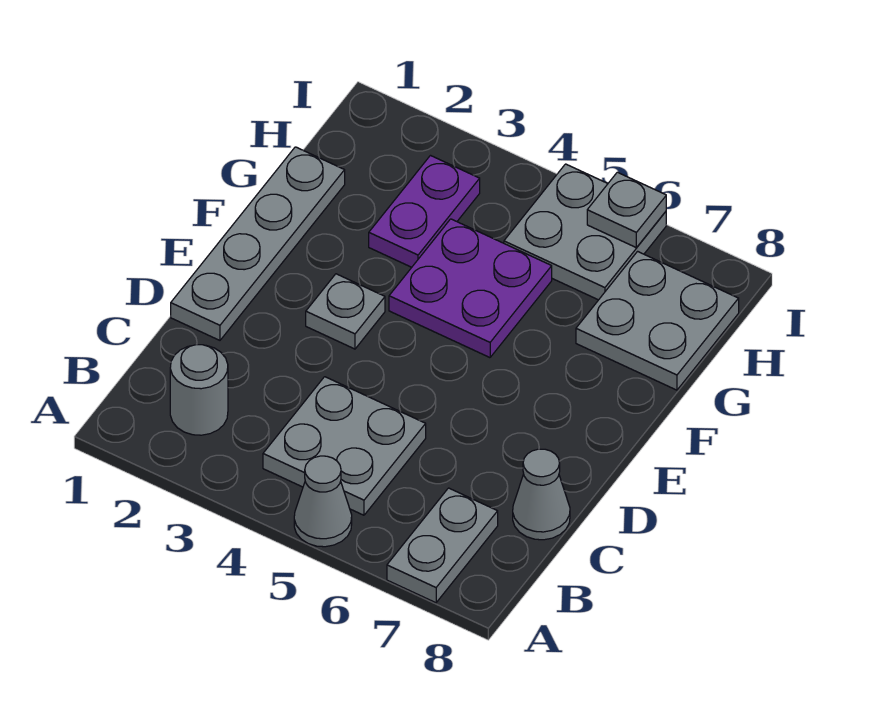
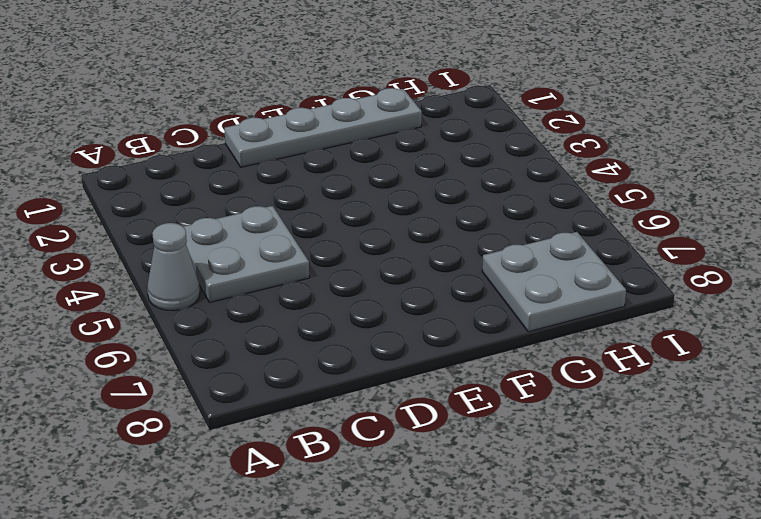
none -> grey 1x2 plate [387,488,498,603]
none -> grey 1x1 round brick [170,345,228,435]
none -> grey 1x1 cone [513,449,570,540]

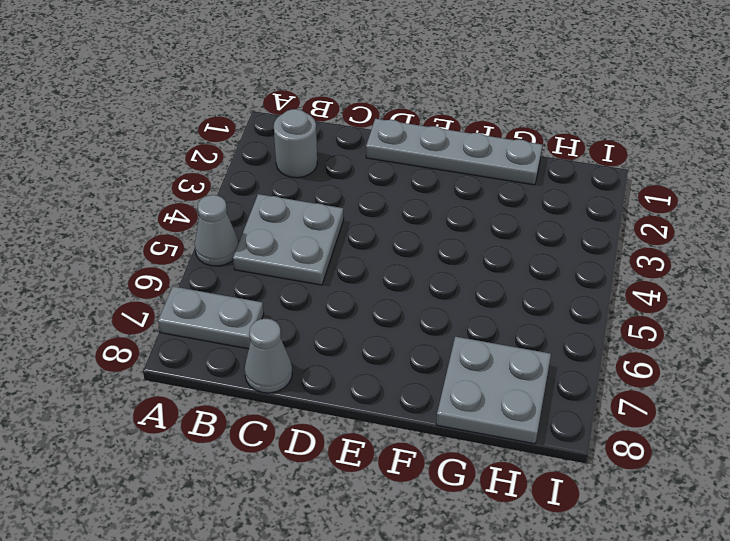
none -> grey 1x1 plate [306,274,385,349]
none -> purple 2x2 plate [389,219,552,358]
none -> purple 1x2 plate [369,156,480,267]

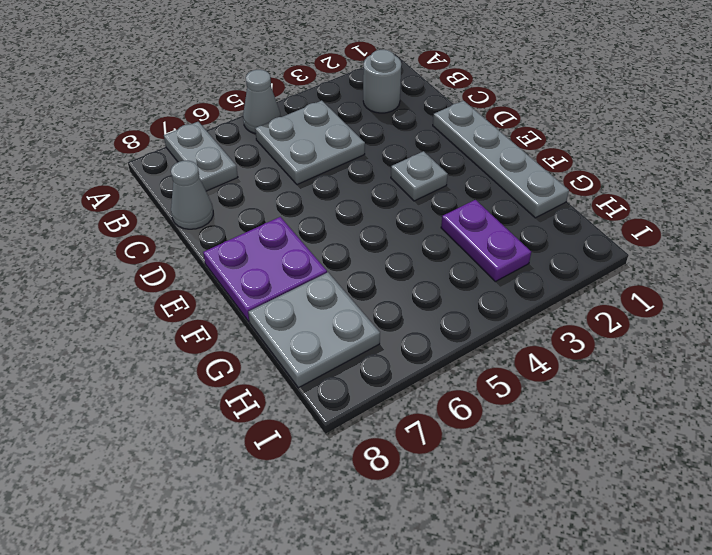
purple 2x2 plate [203,217,327,321] -> purple 2x2 plate moved to [389,219,552,358]
none -> grey 2x2 plate [504,164,666,300]
none -> grey 1x1 plate [587,172,666,247]

